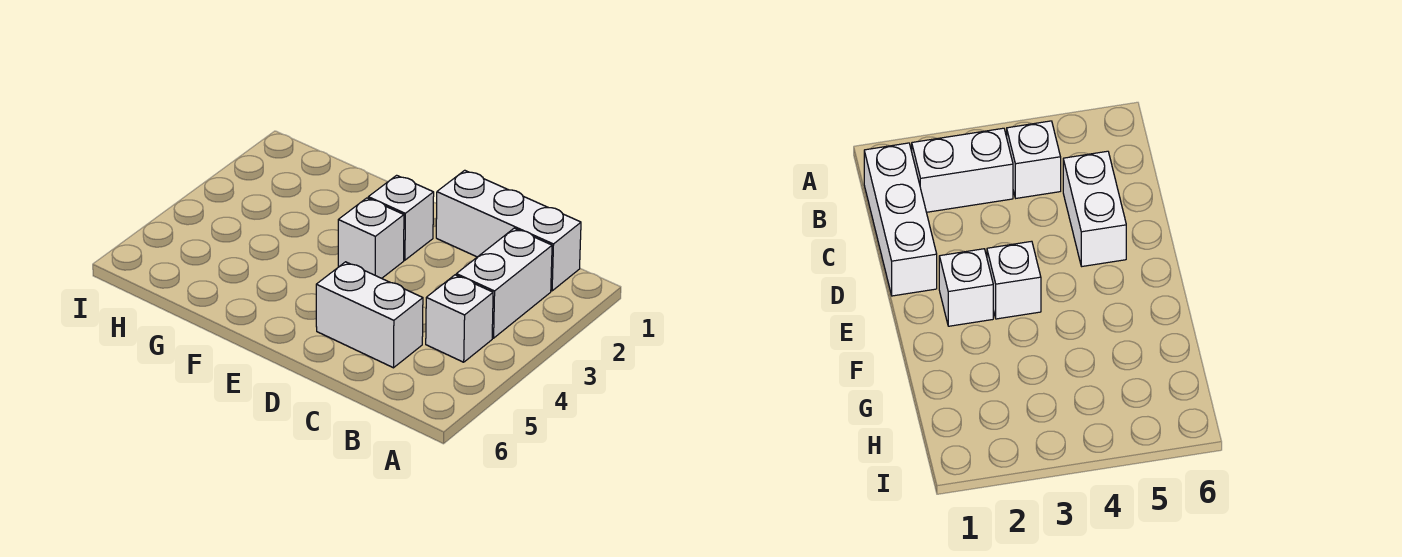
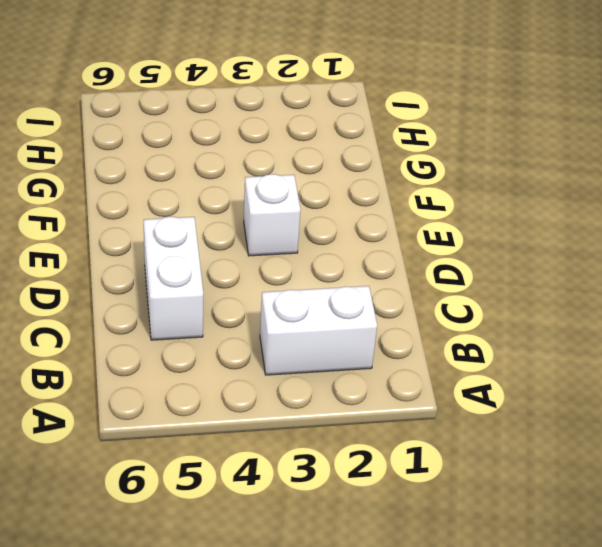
none -> white 1x3 brick [436,170,581,291]
none -> white 1x1 brick [426,275,493,362]

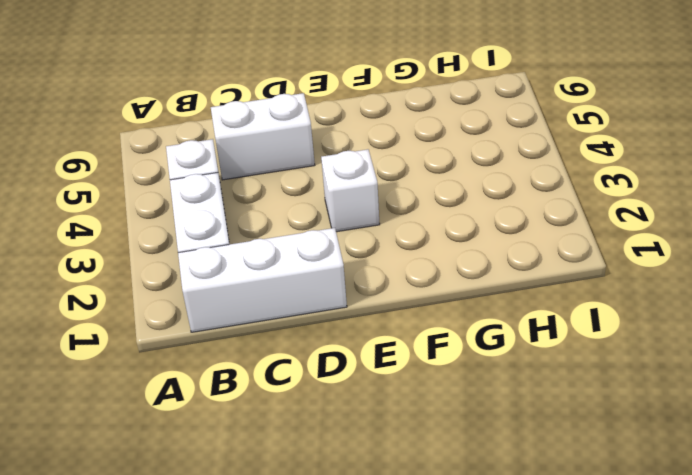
none -> white 1x1 brick [368,175,434,260]

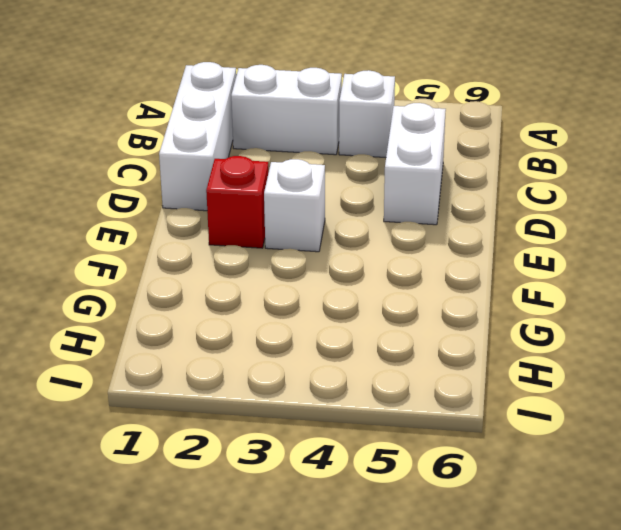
red 1x1 brick [206,156,269,248] -> white 1x1 brick [368,175,434,260]

